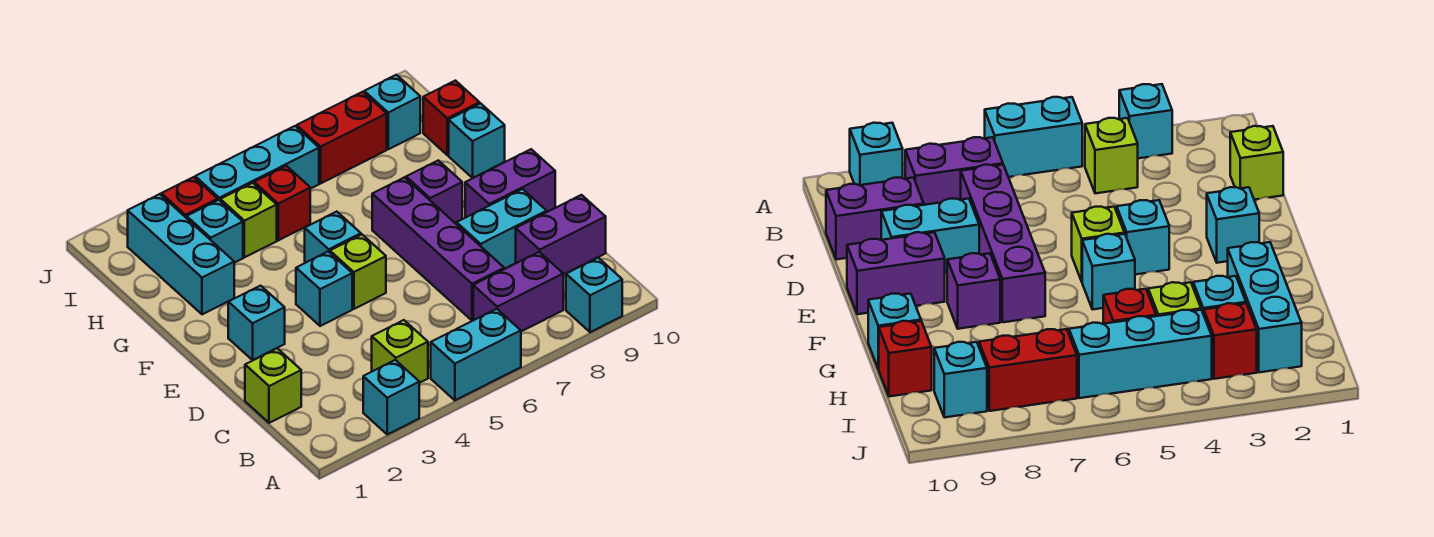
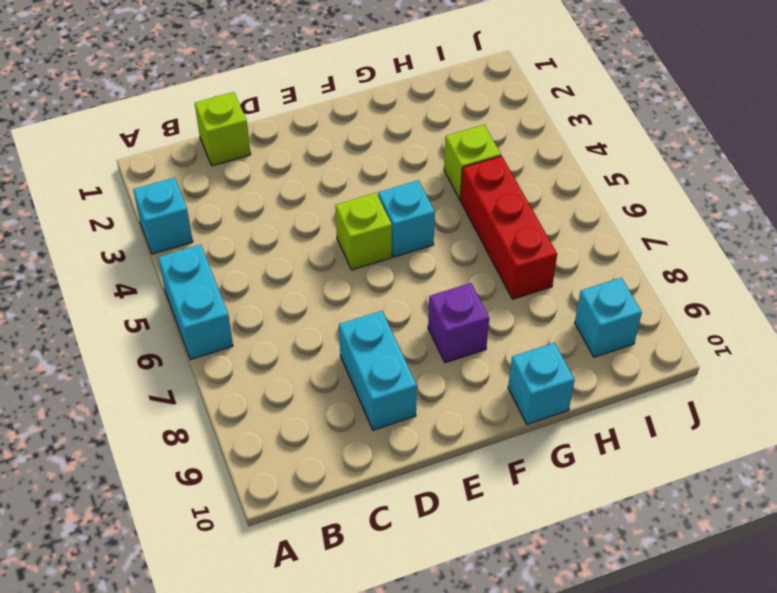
red 1x3 brick [461,156,557,299] -> red 1x1 brick [254,166,310,240]
none -> cyan 1x1 brick [566,258,622,332]
none -> lime 1x1 brick [372,320,428,383]
none -> purple 1x2 brick [473,252,563,331]

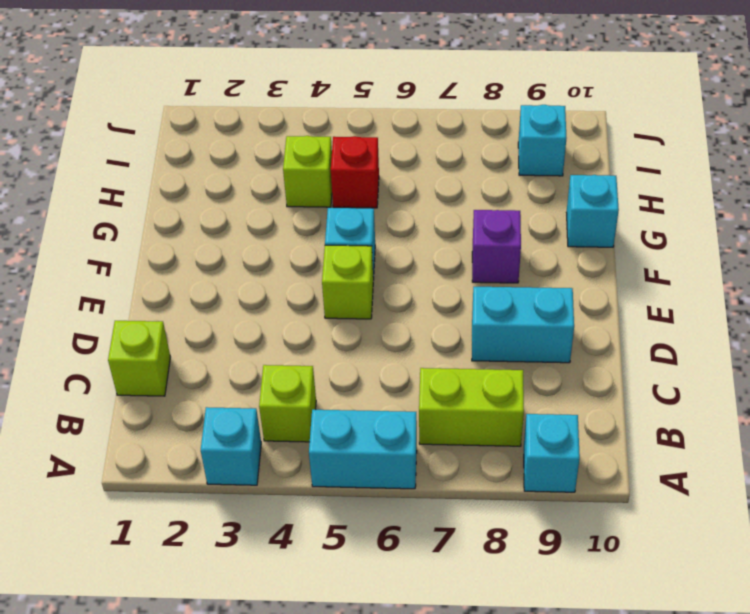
lime 1x2 brick [419,368,524,446] -> purple 1x2 brick [473,252,563,331]
none -> purple 1x4 brick [372,177,504,321]
none -> purple 1x2 brick [516,195,606,275]
none -> cyan 1x1 brick [228,286,285,360]

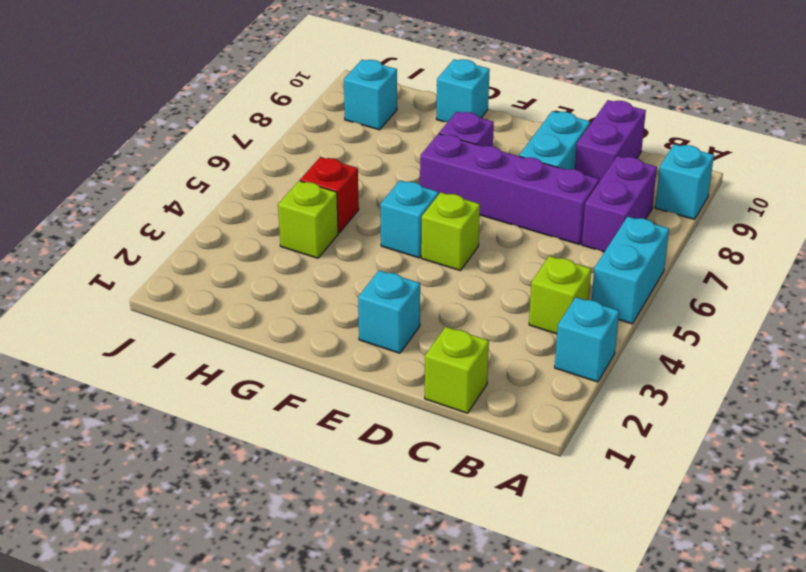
none -> cyan 1x1 brick [296,251,352,326]
none -> purple 1x2 brick [465,149,555,218]
none -> cyan 1x3 brick [128,194,234,314]

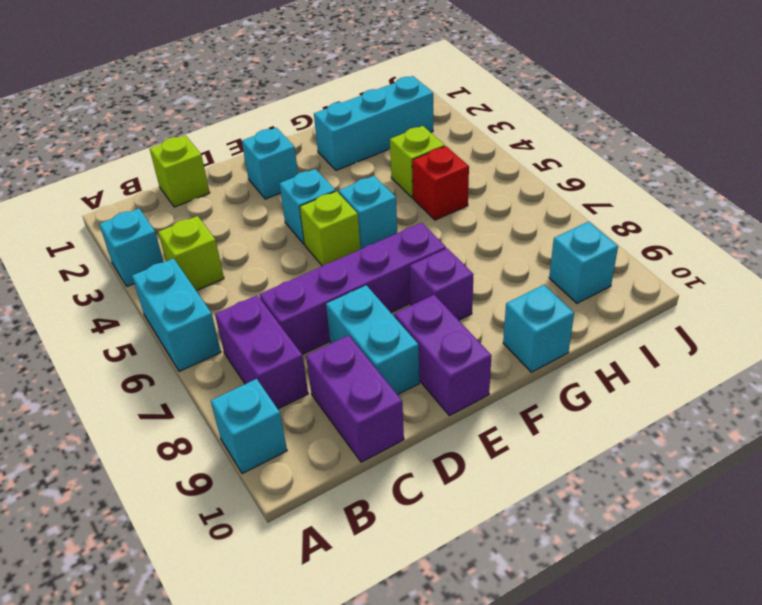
none -> cyan 1x1 brick [187,200,243,263]
none -> red 1x1 brick [423,81,480,155]
none -> red 1x1 brick [161,177,218,218]

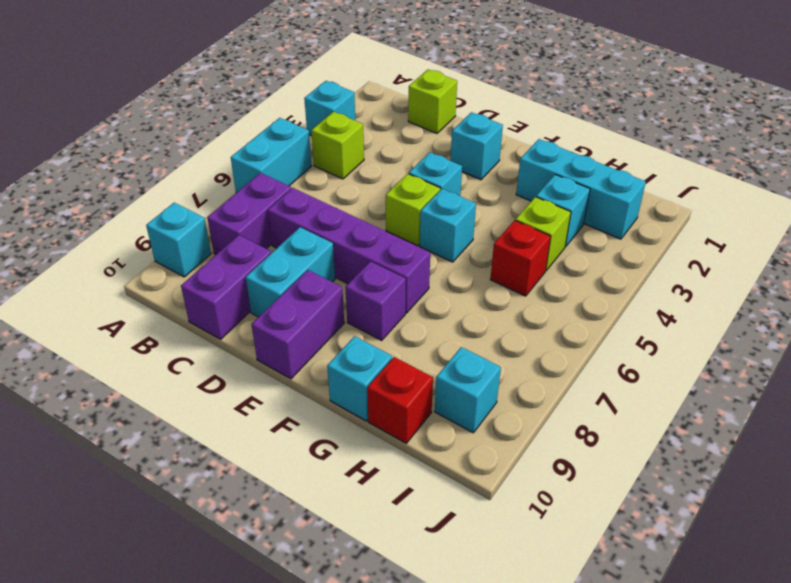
none -> red 1x1 brick [161,177,218,218]
none -> cyan 1x3 brick [195,126,319,200]
none -> red 1x2 brick [297,92,387,183]

